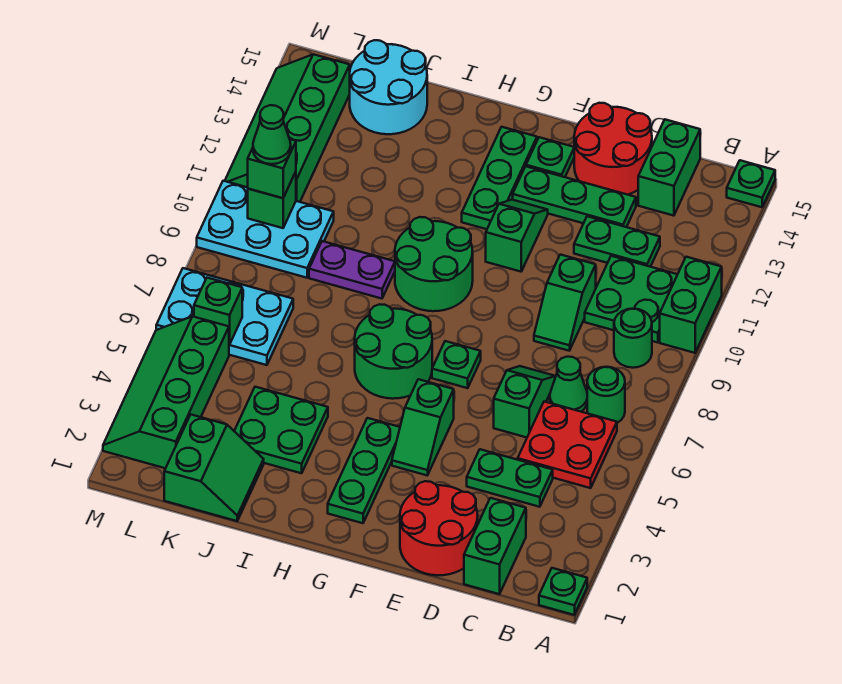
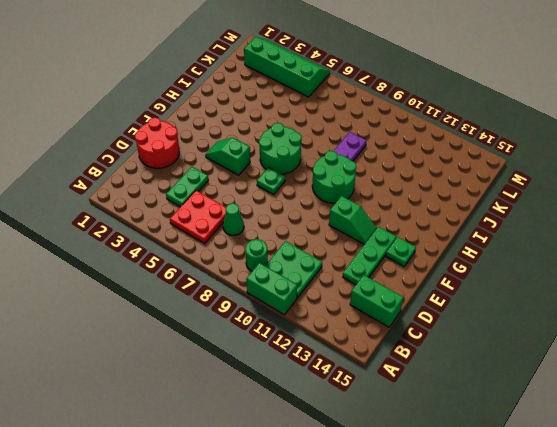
none -> green 1x1 plate [539,568,587,615]
none -> green 1x1 plate [727,160,775,207]
none -> green 1x1 round brick [587,367,625,423]
none -> green 1x2 brick [464,498,526,594]

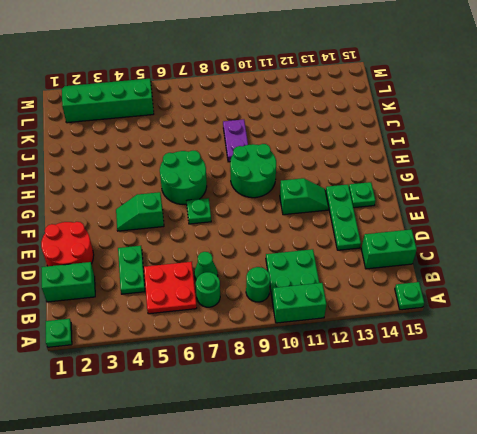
none -> green 1x2 plate [574,216,660,267]
none -> green 1x2 slope [494,366,555,438]
none -> green 1x2 slope [534,255,596,351]
none -> red 2x2 round brick [574,103,652,195]

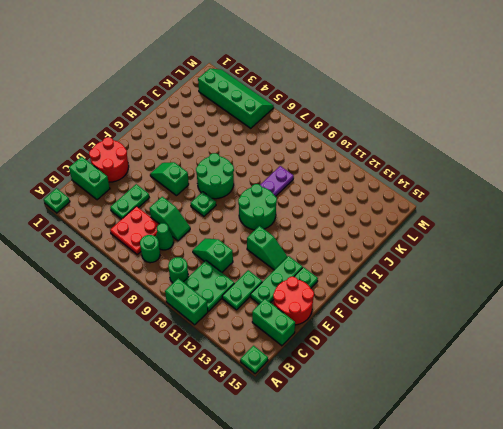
none -> green 1x3 plate [328,418,400,523]
none -> green 1x3 plate [462,127,537,229]
none -> green 2x2 plate [234,387,328,473]
none -> green 2x2 slope [164,415,264,521]

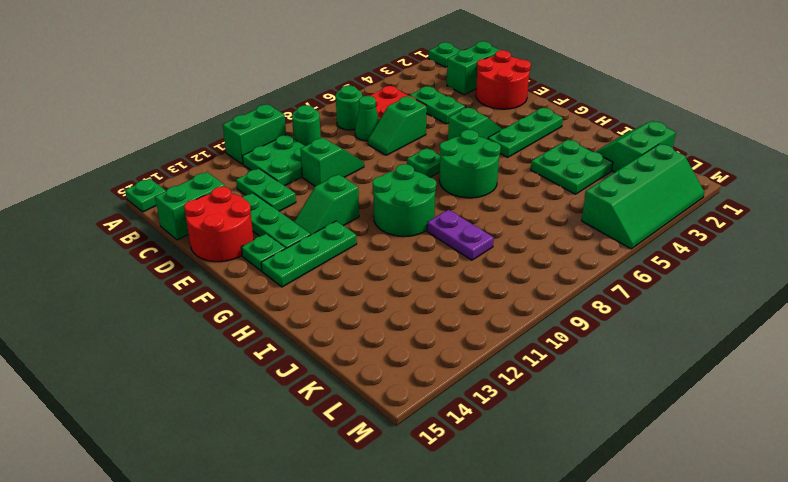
none -> cyan 2x2 round brick [350,40,427,134]
none -> cyan 2x3 plate [156,268,293,365]
none -> cyan 2x3 plate [197,181,334,278]
none -> green 2x4 slope [225,54,350,202]

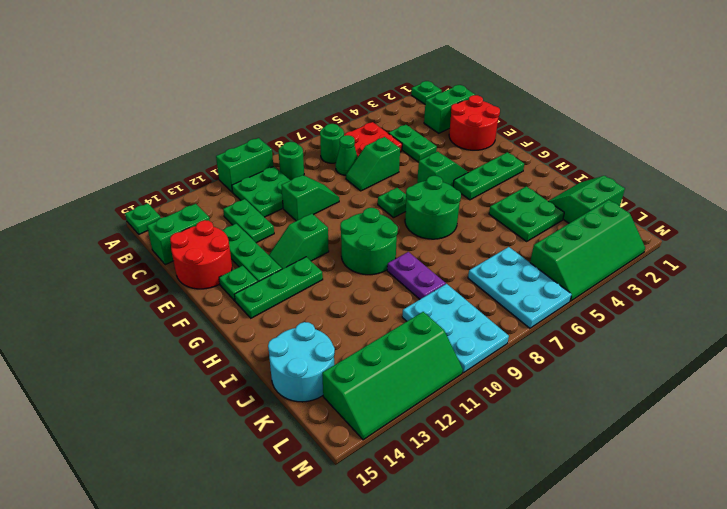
none -> green 1x1 brick [194,278,242,345]
none -> green 1x1 brick [248,172,296,228]
none -> green 1x1 brick [248,139,296,198]
none -> green 1x1 cone [253,105,291,164]

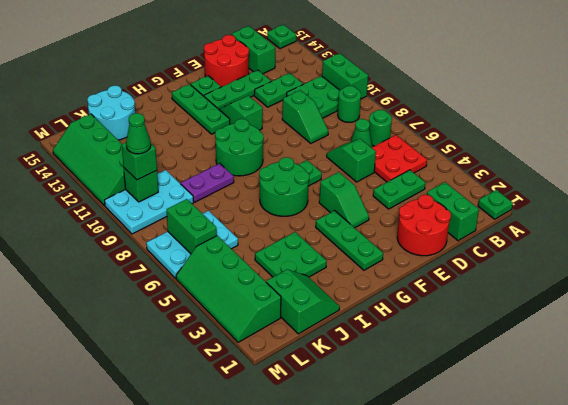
green 1x2 brick [166,199,217,254] -> green 1x1 brick [194,278,242,345]

